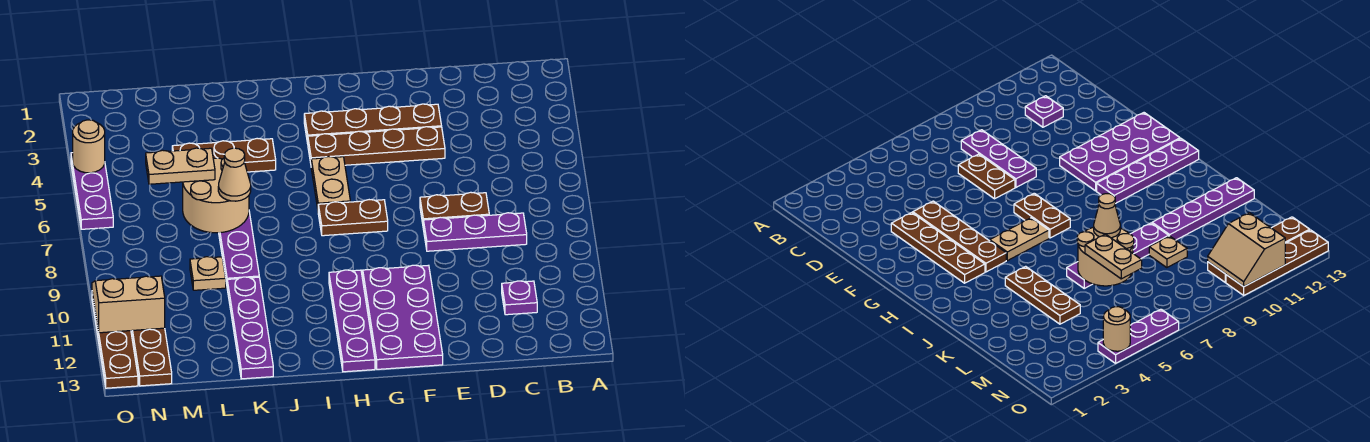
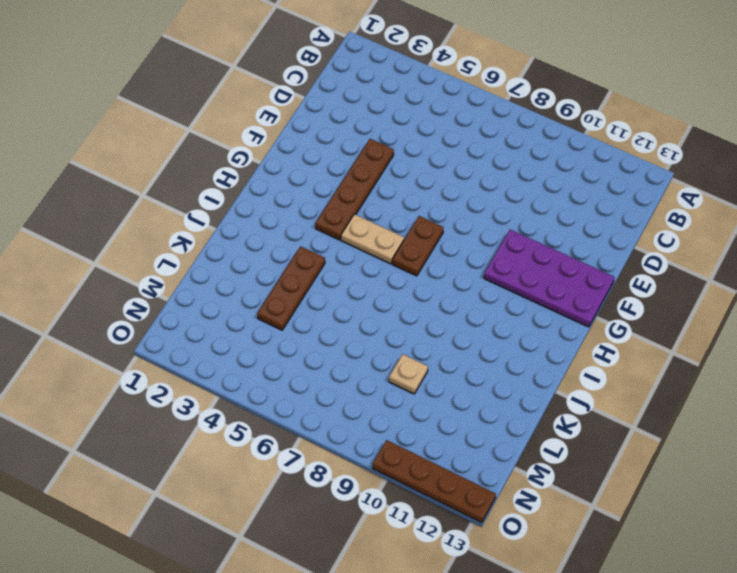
none -> purple 1x3 plate [423,213,527,251]
none -> purple 1x1 plate [502,281,537,315]
none -> brown 1x2 plate [420,192,489,223]

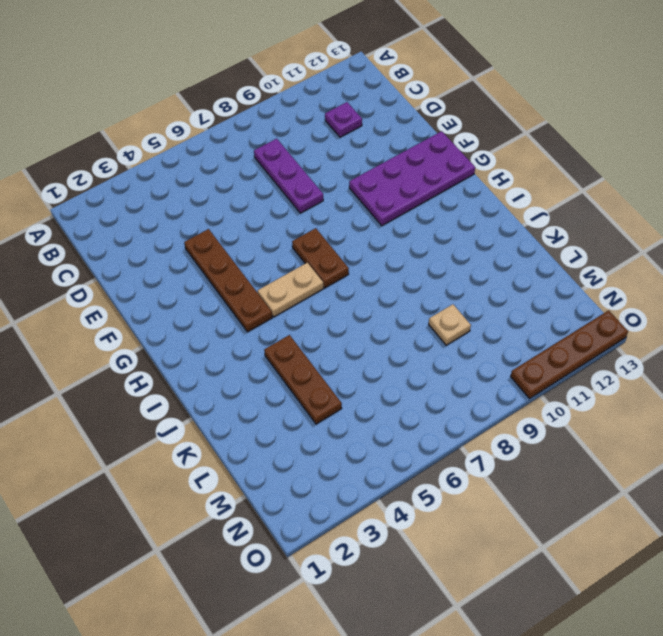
none -> brown 1x2 plate [420,192,489,223]
none -> brown 1x4 plate [304,104,442,143]
none -> purple 1x4 plate [329,270,375,372]

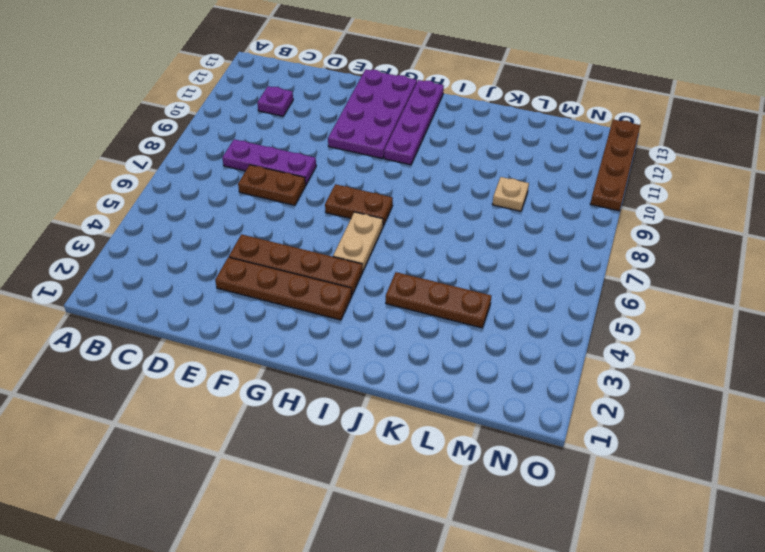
none -> purple 1x4 plate [219,212,259,284]
none -> purple 1x4 plate [227,277,273,379]
none -> brown 1x4 plate [131,328,172,386]

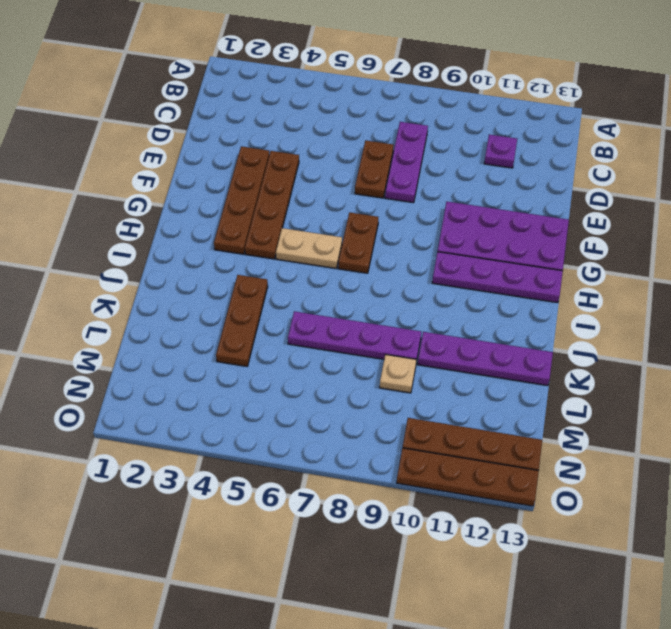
none -> purple 1x3 plate [71,153,113,229]
none -> tan 2x2 round brick [183,158,249,233]
none -> tan 2x2 slope [92,276,165,333]

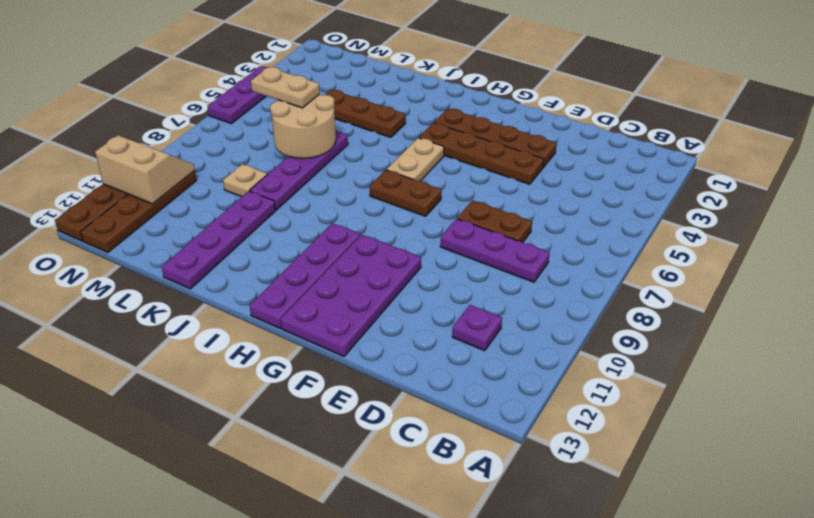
none -> tan 1x1 round brick [73,120,105,173]
none -> tan 1x1 cone [218,148,251,201]

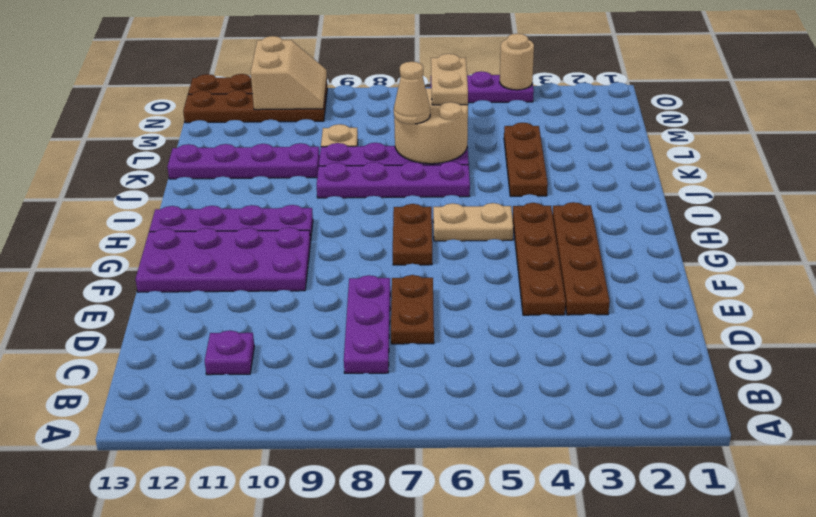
purple 1x4 plate [317,161,470,198] -> none

